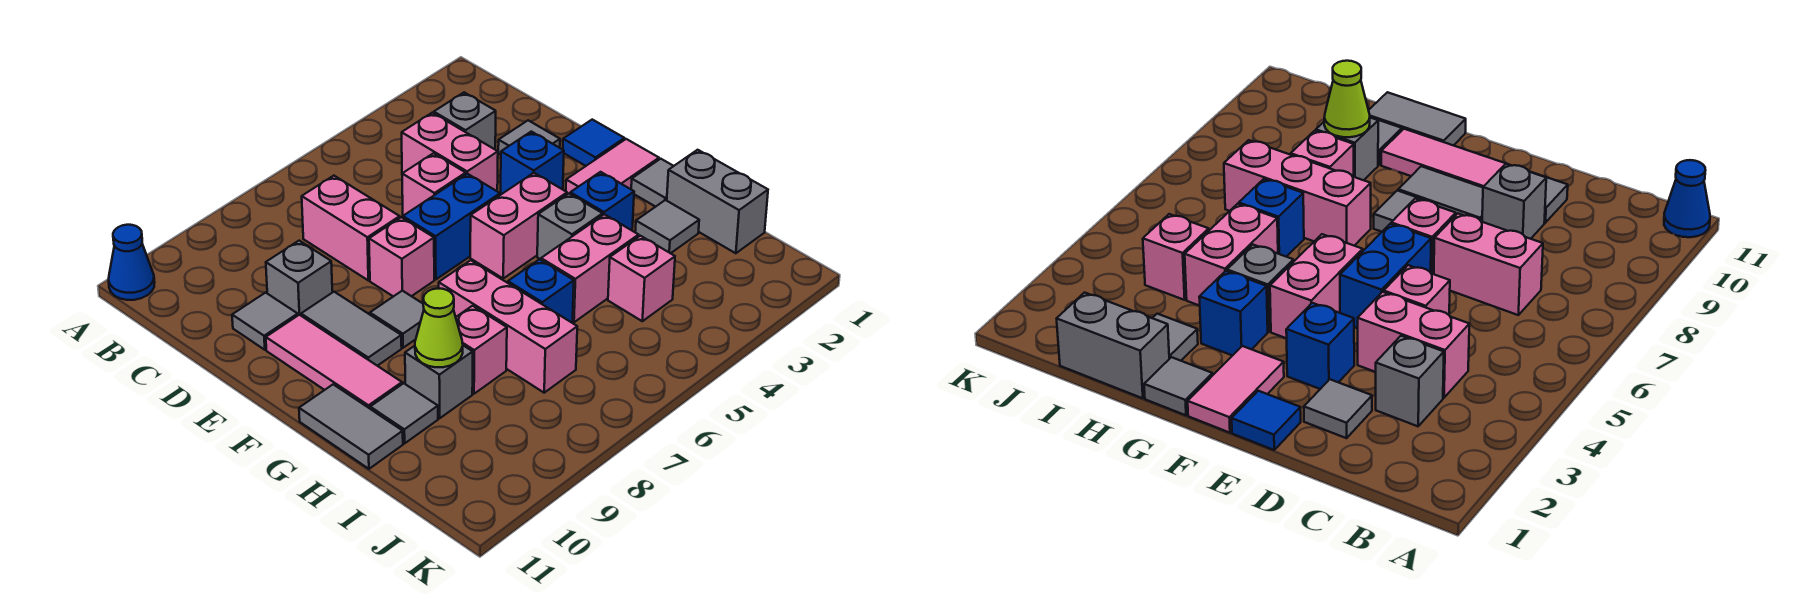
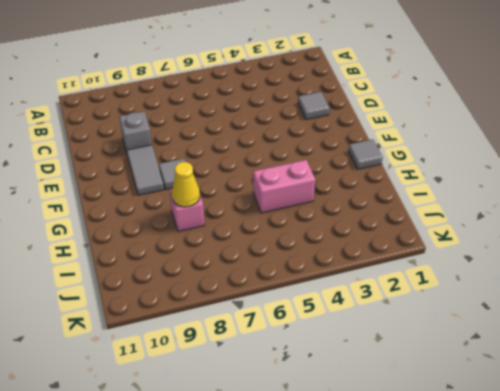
yellow 1x1 cone [172,162,200,207] -> none
none -> blue 1x1 cone [109,225,155,300]
none -> grey 1x1 brick [434,92,496,149]
none -> pink 1x2 brick [402,113,498,191]
none -> pink 1x2 brick [302,176,400,280]

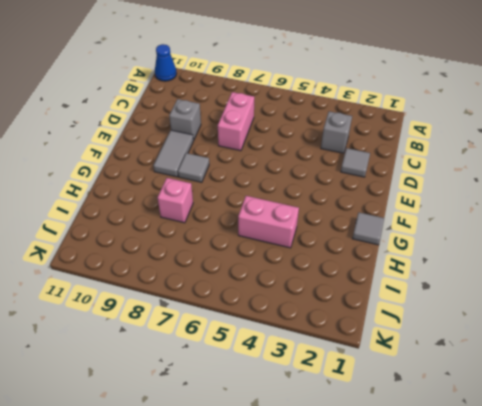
none -> pink 1x2 brick [402,113,498,191]
none -> pink 1x1 brick [402,153,466,216]
none -> grey 1x1 tile [232,293,298,350]
none -> blue 1x1 tile [563,120,625,166]

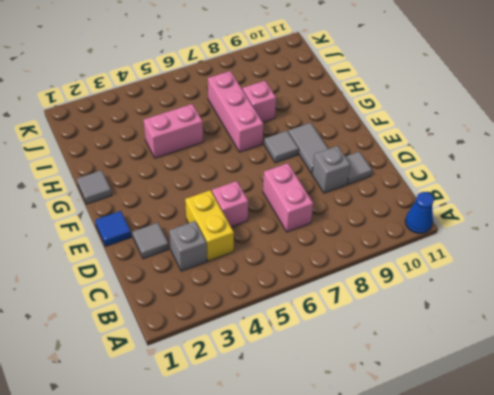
yellow 1x2 brick [185,190,234,261] -> pink 1x2 brick [402,113,498,191]
none -> blue 1x1 brick [501,132,564,194]
none -> blue 1x2 brick [403,174,500,279]
none -> pink 1x1 brick [369,217,434,297]
none -> pink 1x3 tile [266,315,402,408]

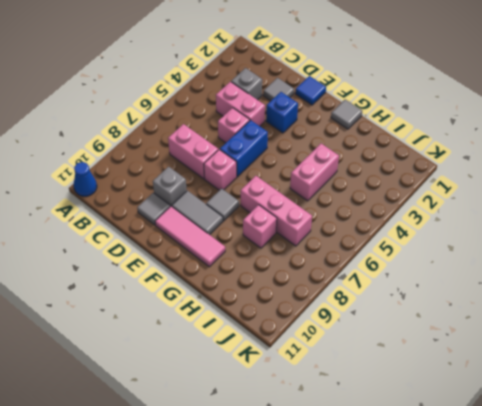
none -> pink 1x2 tile [566,139,659,194]
none -> pink 1x2 brick [470,173,567,278]
none -> blue 1x1 brick [570,172,634,230]
none -> grey 1x1 brick [537,194,603,260]

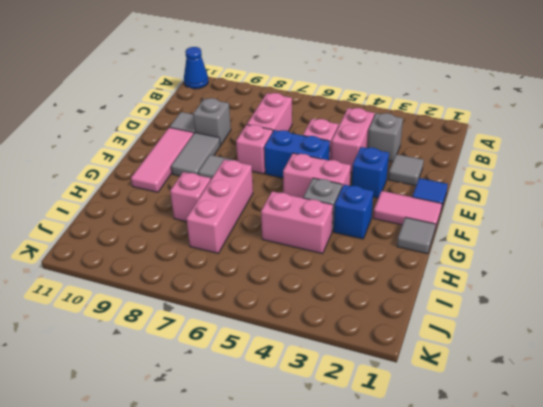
none -> grey 1x2 tile [299,384,403,469]
none -> grey 1x2 brick [667,150,768,253]
none -> grey 1x1 tile [635,200,699,253]
none -> blue 1x1 brick [508,259,574,323]

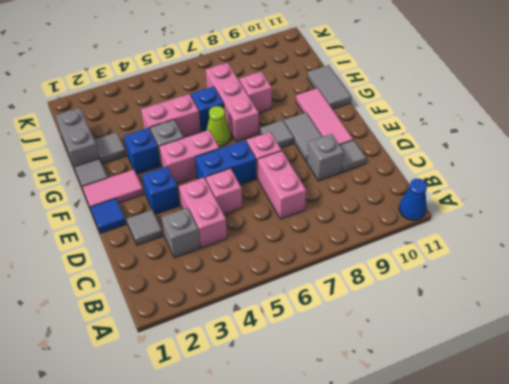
lime 1x1 cone [206,106,231,146] -> lime 1x1 cone moved to [415,289,463,367]
none -> grey 1x1 brick [405,346,473,418]
none -> grey 1x1 tile [370,383,438,443]
none -> pink 1x1 brick [608,236,675,321]

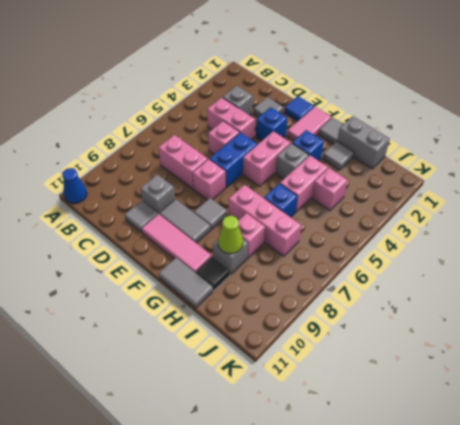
black 1x1 tile [196,256,230,291] -> grey 1x1 tile [370,383,438,443]

